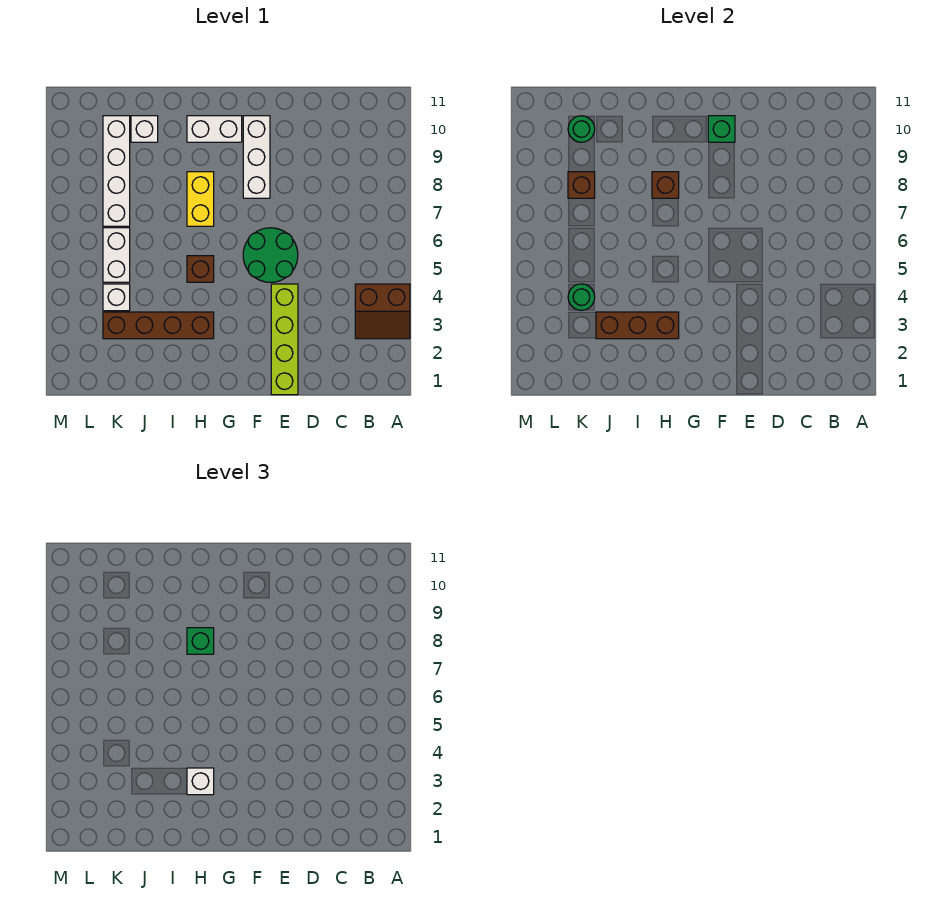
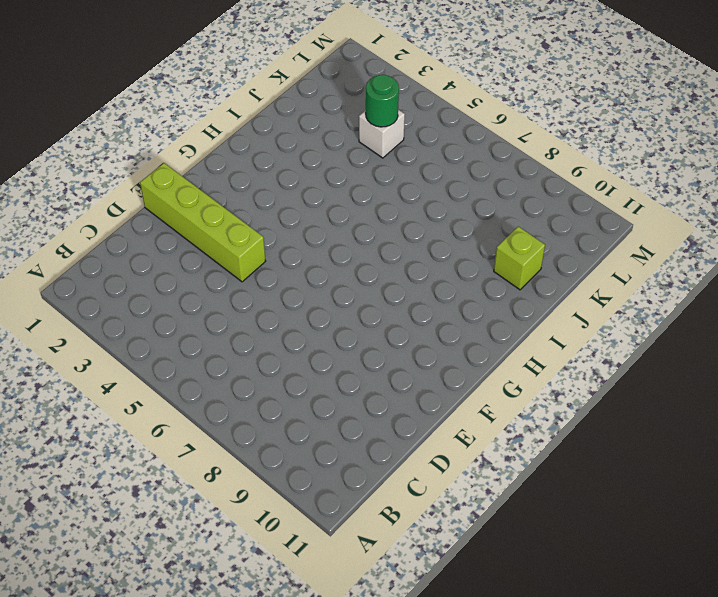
lime 1x1 brick [494,226,545,290] -> white 1x1 brick [131,116,158,142]
none -> brown 2x2 slope [355,284,410,339]
none -> green 2x2 round brick [243,228,298,282]
none -> white 1x3 brick [243,116,270,198]

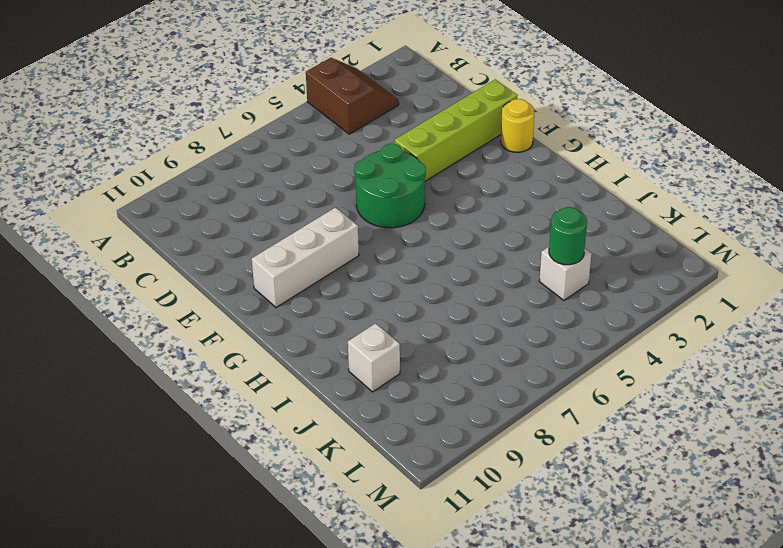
yellow 1x1 round brick [501,99,534,152] -> none
none -> white 1x2 brick [187,116,242,142]
none -> brown 1x4 brick [103,312,214,339]
none -> brown 1x1 brick [187,256,214,282]

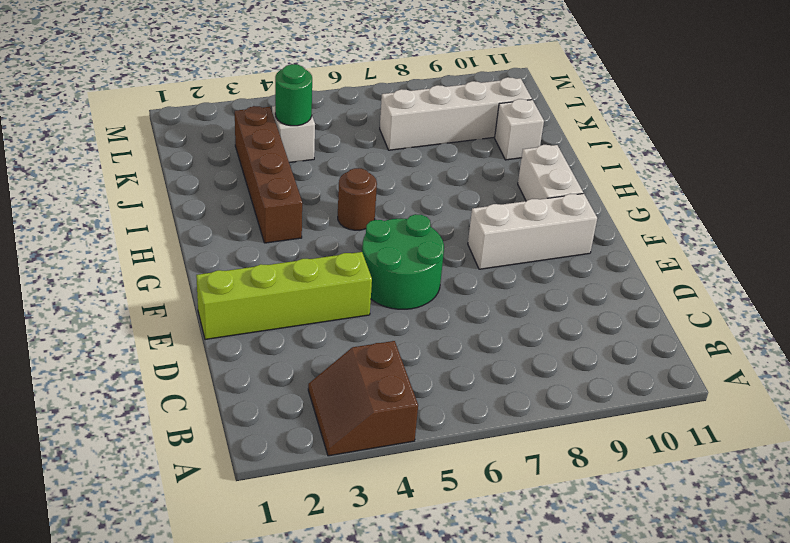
brown 1x1 round brick [338,168,377,230] -> brown 1x1 brick [187,256,214,282]
none -> yellow 1x2 brick [187,172,214,226]
none -> white 1x2 brick [103,228,130,282]
none -> green 1x1 brick [708,116,735,142]

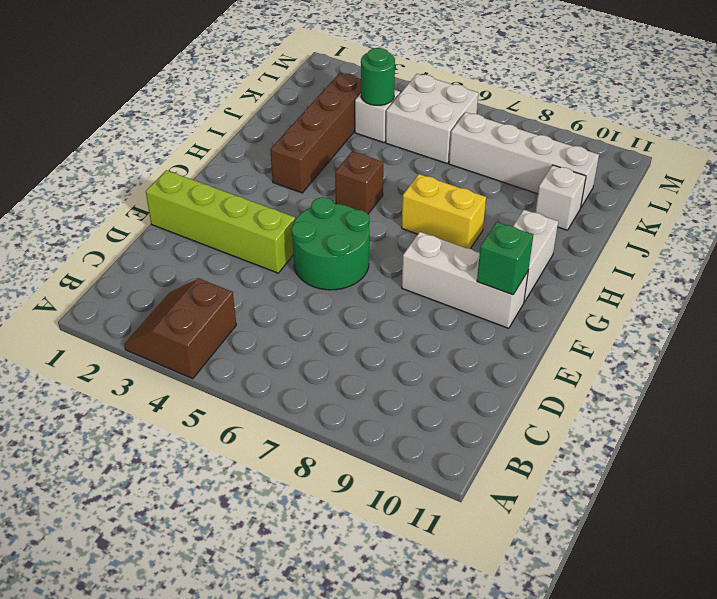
white 2x2 brick [386,74,478,163] -> white 1x2 brick [103,228,130,282]
none -> brown 1x3 brick [596,312,679,339]
none -> brown 1x1 brick [652,172,679,198]
none -> brown 1x1 brick [568,172,595,198]

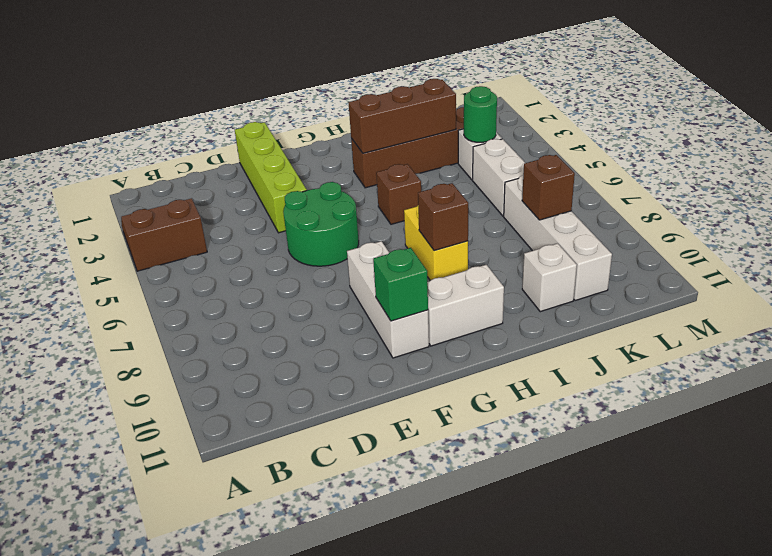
none -> green 1x1 round brick [568,116,595,142]
none -> white 1x1 brick [187,768,214,795]
none -> green 1x1 brick [187,628,214,654]

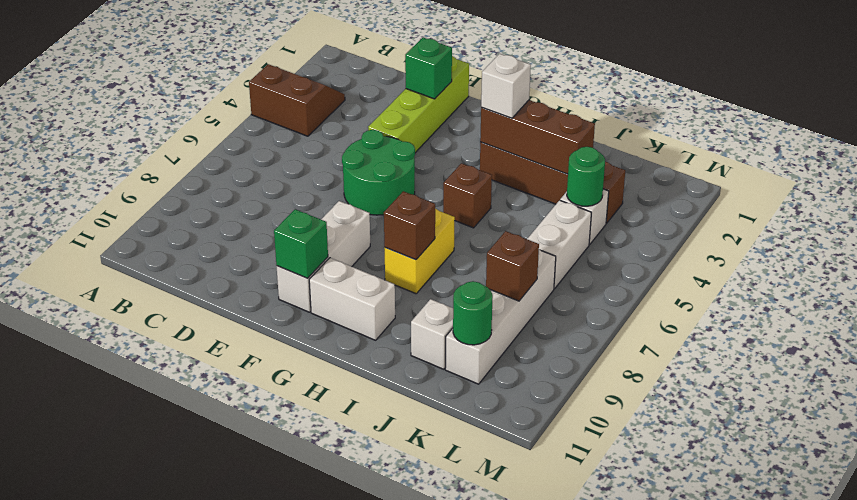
green 1x1 brick [405,37,452,99] -> green 1x1 brick moved to [187,628,214,654]

